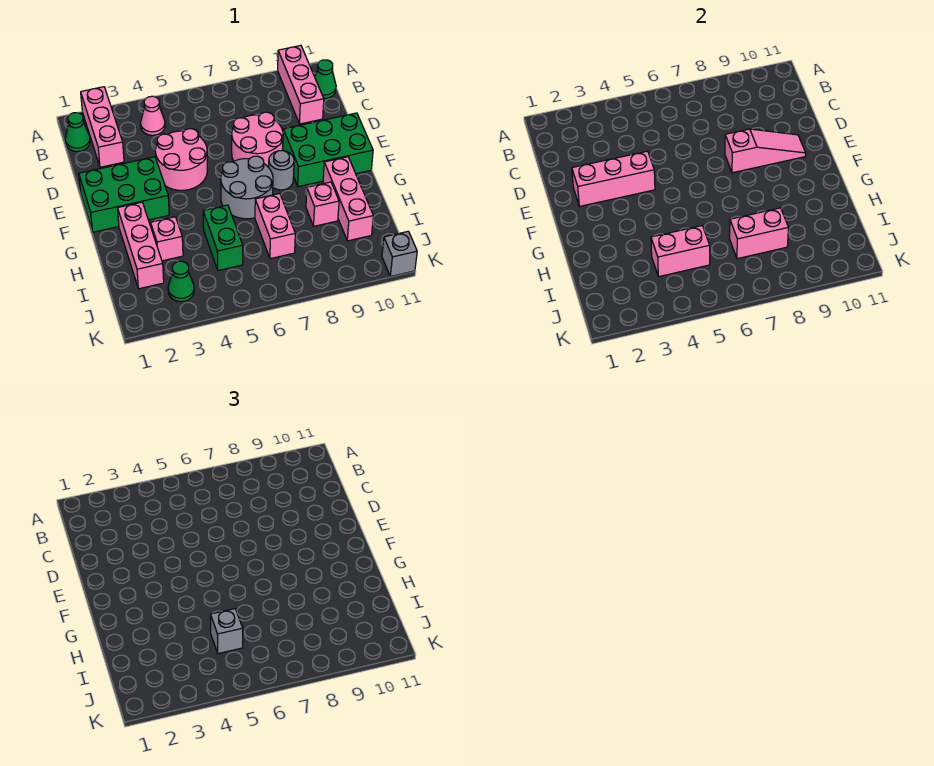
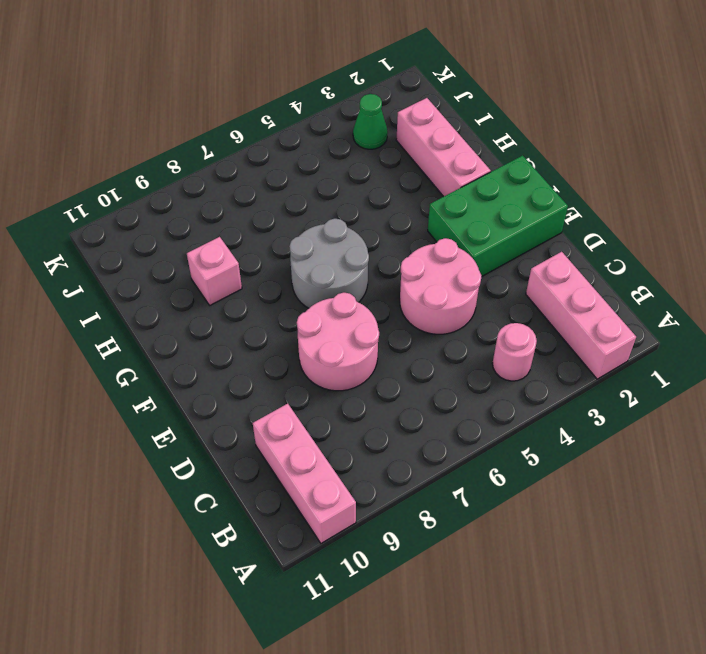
pink 1x1 round brick [492,323,537,381] -> pink 1x1 cone [141,96,165,135]
none -> green 1x1 cone [65,113,90,151]
none -> green 1x1 cone [315,60,336,98]
none -> green 2x3 brick [283,113,373,187]

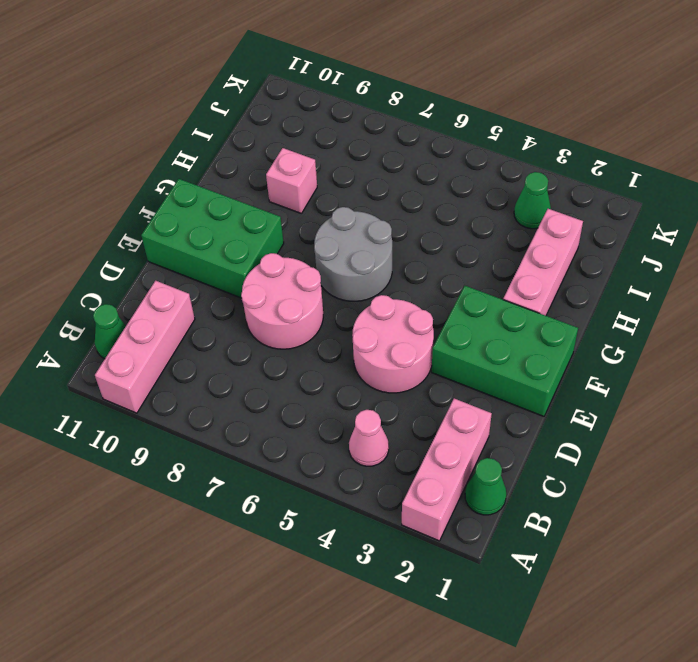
none -> grey 1x1 round brick [269,151,294,190]
none -> pink 1x3 brick [323,157,373,241]
none -> pink 1x1 brick [151,217,183,261]

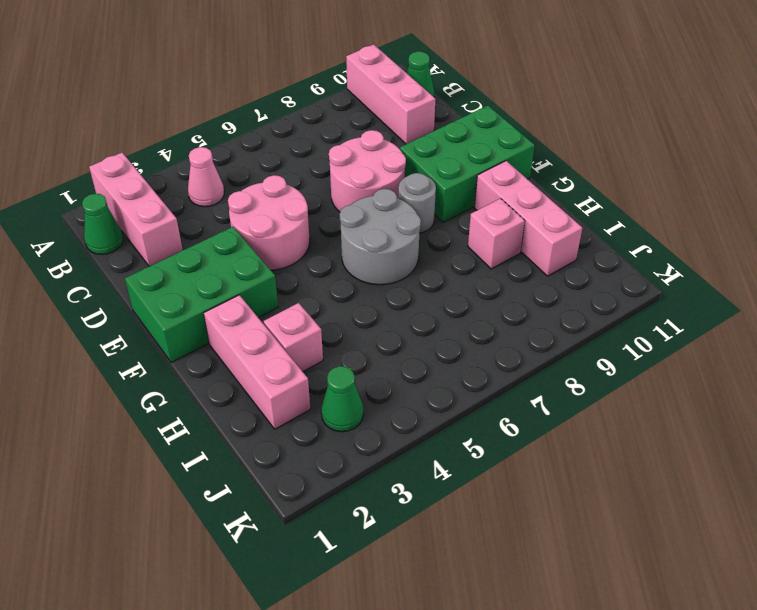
none -> green 1x2 brick [203,205,243,271]
none -> pink 1x2 brick [255,194,295,259]
none -> grey 1x1 brick [382,231,417,277]

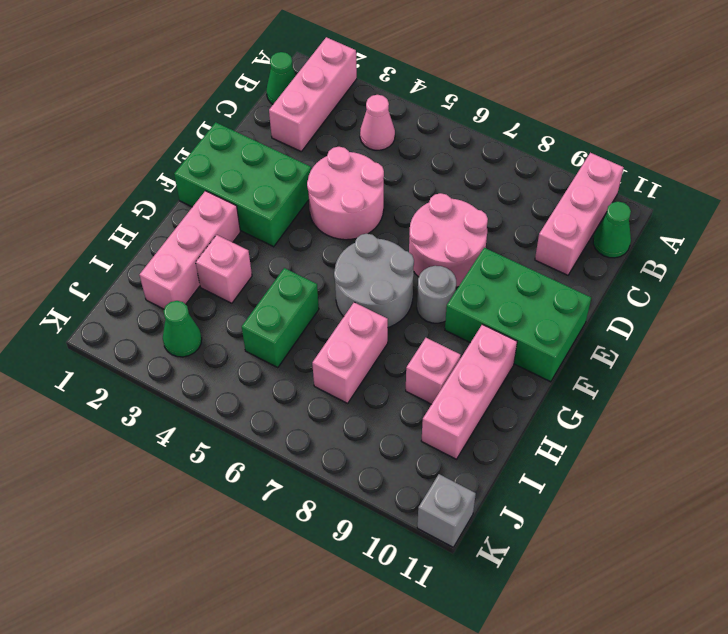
none -> pink 1x3 brick [572,151,655,206]
none -> pink 1x3 slope [725,129,806,173]
none -> pink 1x2 brick [651,226,710,276]

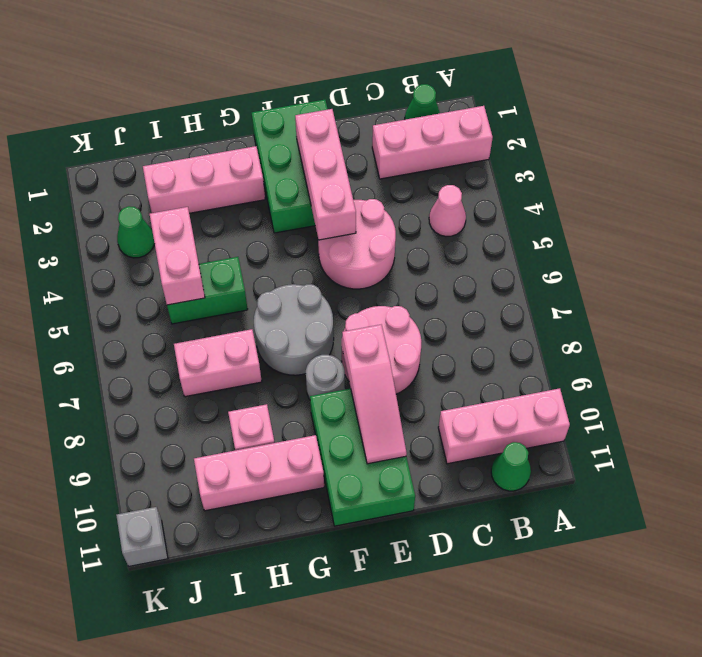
none -> pink 1x1 brick [151,217,183,261]
none -> pink 1x2 brick [730,208,789,259]
none -> grey 1x1 brick [210,609,243,654]

